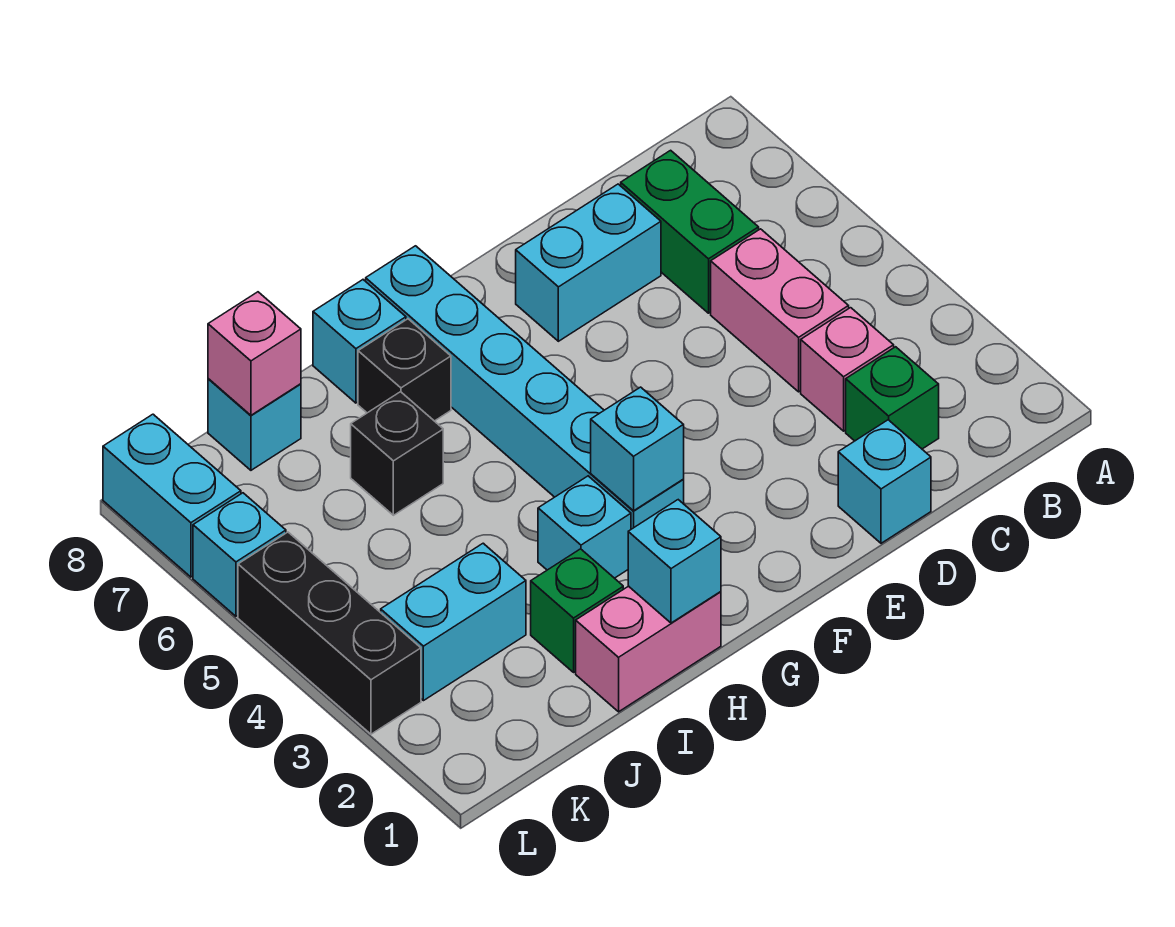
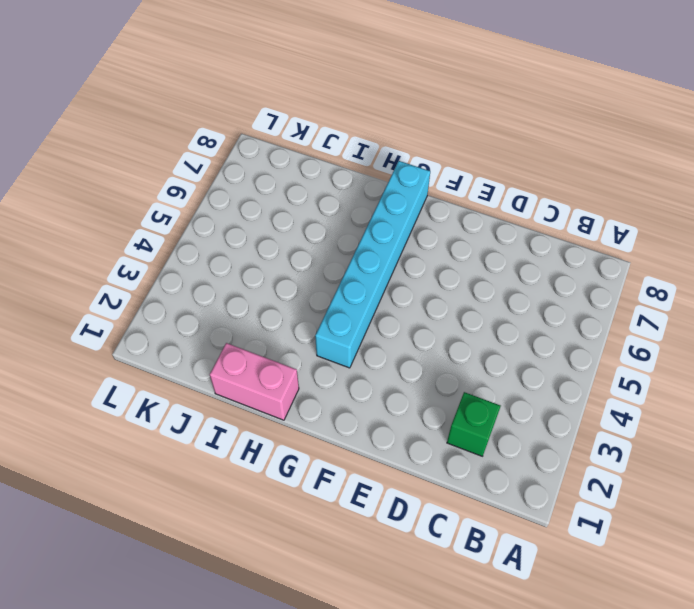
none -> pink 1x1 brick [801,308,894,431]
none -> pink 1x2 brick [711,229,849,392]
none -> green 1x2 brick [621,150,759,313]

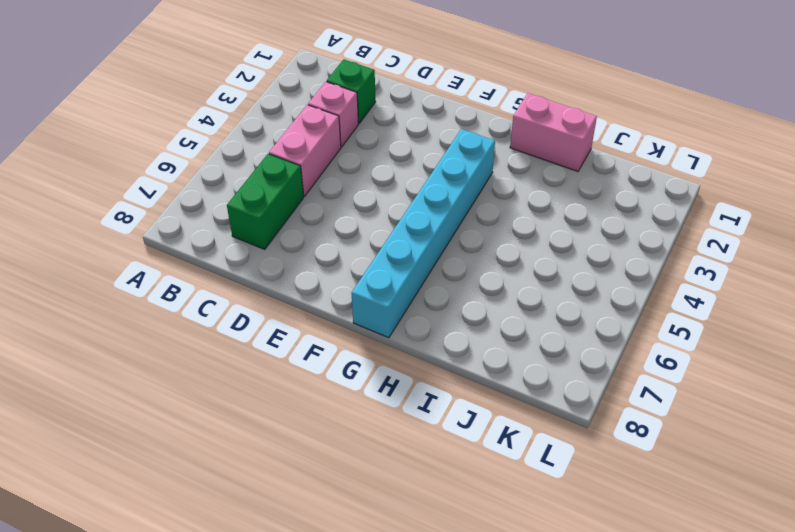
none -> cyan 1x1 brick [838,420,931,543]
none -> cyan 1x2 brick [516,184,661,341]
none -> cyan 1x1 brick [538,476,631,578]

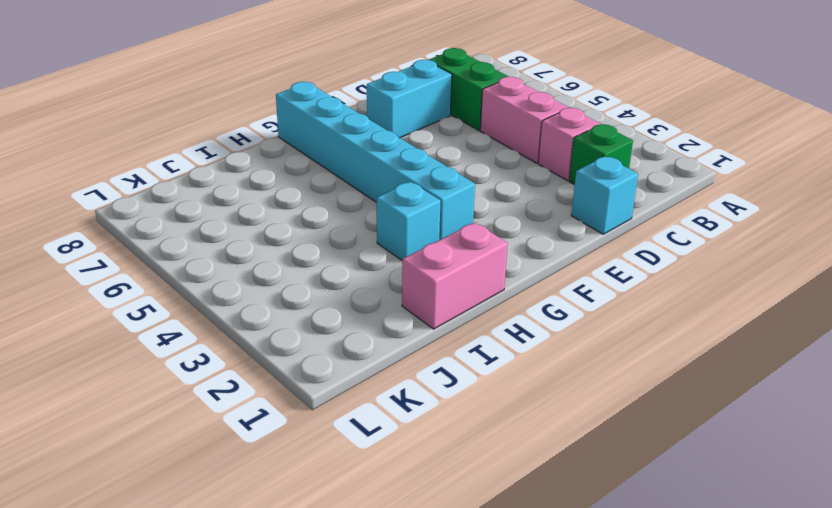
none -> black 1x1 brick [358,319,451,421]
none -> cyan 1x1 brick [313,280,406,403]
none -> green 1x1 brick [531,549,623,672]

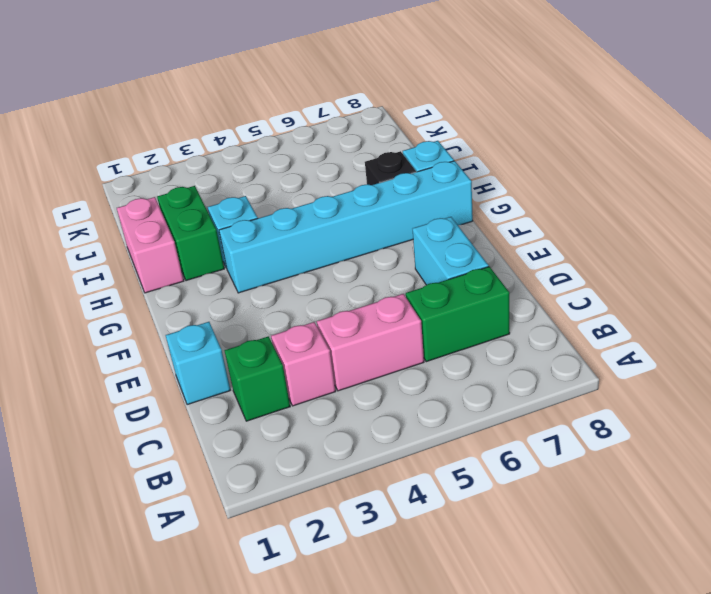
green 1x2 brick [157,186,224,281] -> green 1x1 brick [531,549,623,672]
none -> black 1x1 brick [351,392,443,515]
none -> cyan 1x2 brick [381,543,526,701]
none -> cyan 1x1 brick [208,379,301,470]

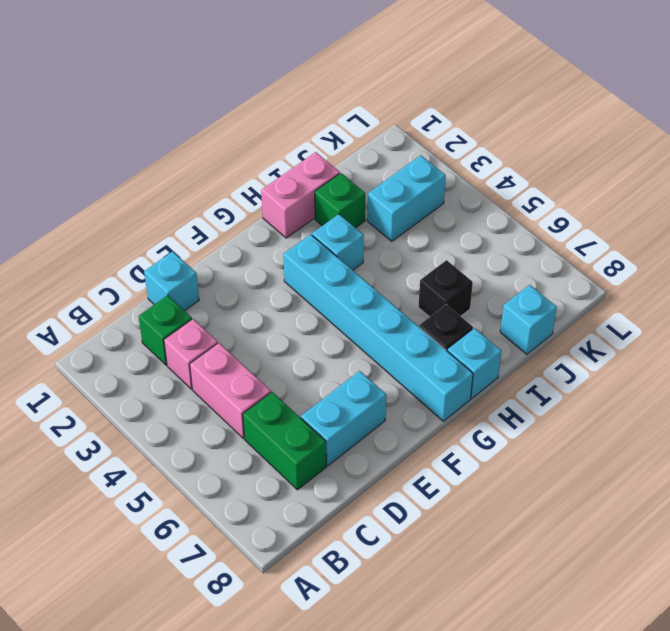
none -> black 1x3 brick [238,532,421,734]
none -> cyan 1x1 brick [193,493,286,616]
none -> cyan 1x2 brick [103,414,241,577]

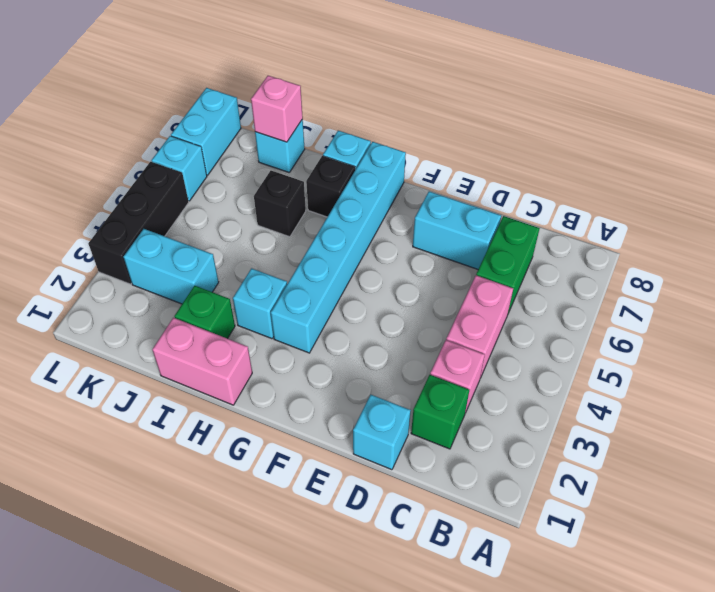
none -> cyan 1x1 brick [591,387,684,511]
none -> cyan 1x1 brick [628,500,721,623]

